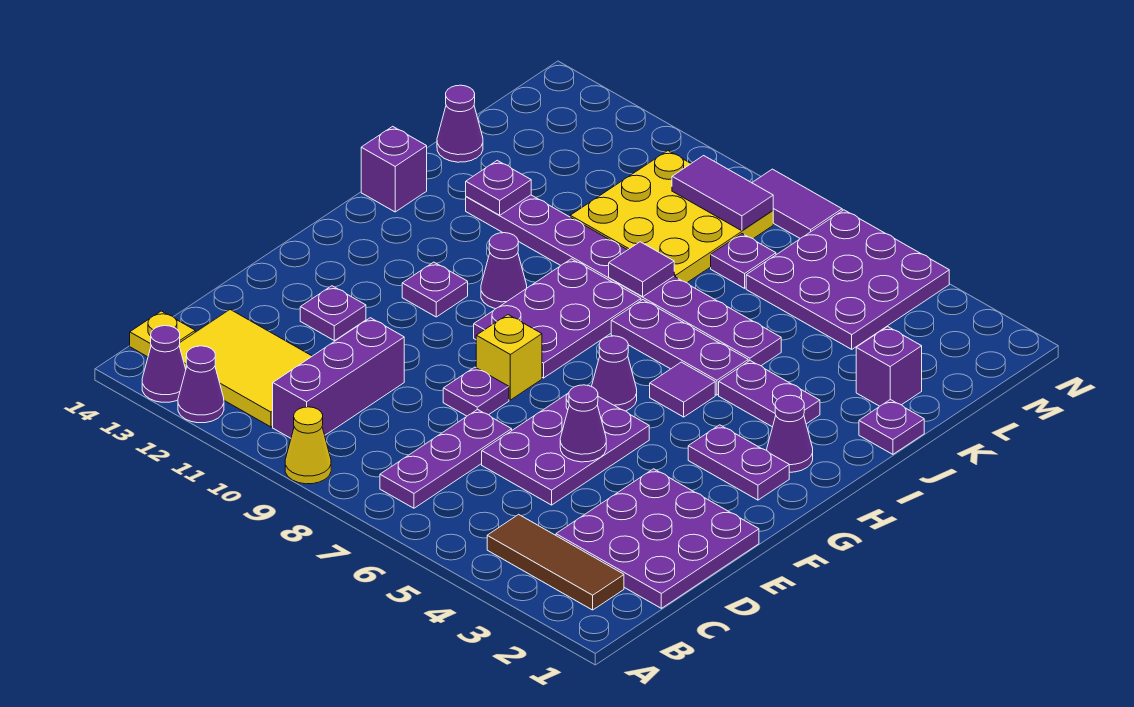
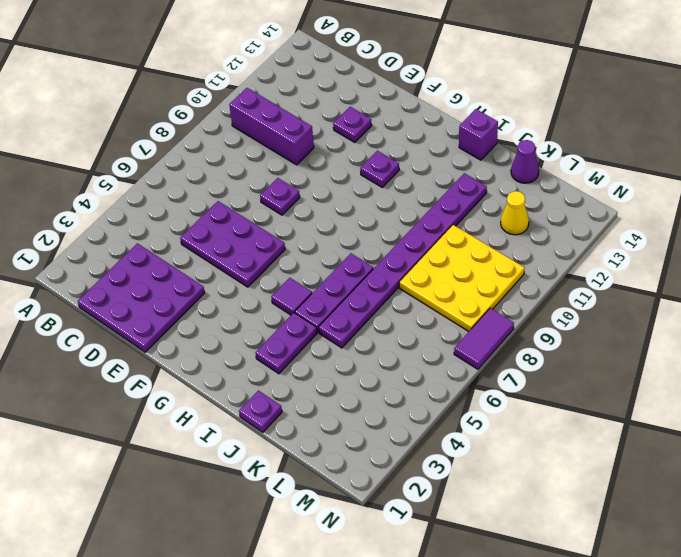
yellow 1x1 cone [501,191,529,235] -> yellow 1x1 cone moved to [285,407,331,484]
none -> purple 1x1 cone [178,346,224,423]
none -> purple 1x1 cone [142,326,186,402]
none -> brown 1x3 tile [487,514,624,610]
none -> purple 1x3 plate [380,409,512,508]

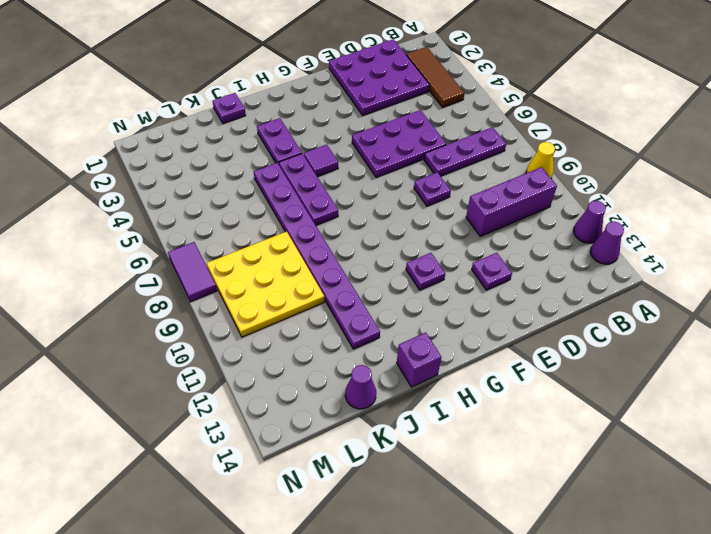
none -> yellow 2x3 tile [179,310,312,427]
none -> yellow 1x1 plate [130,311,195,357]
none -> yellow 1x1 brick [476,315,542,400]
none -> purple 1x2 plate [688,425,789,500]

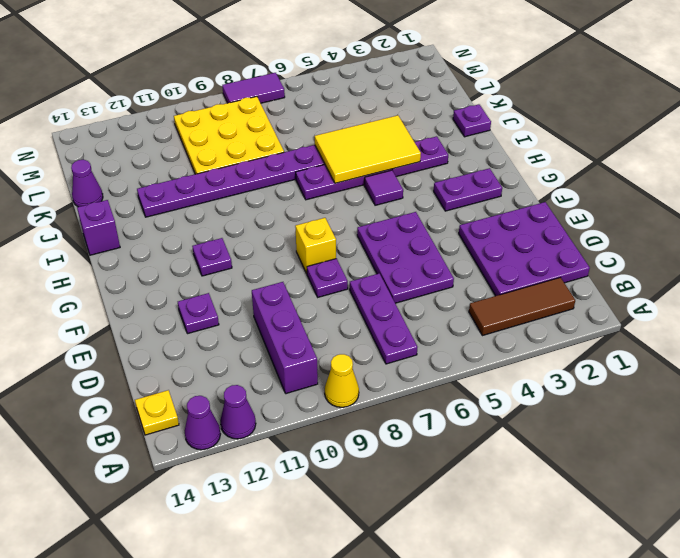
yellow 2x3 tile [315,115,421,183] -> yellow 2x3 tile moved to [179,310,312,427]
none -> purple 1x1 cone [592,336,637,411]
none -> purple 2x3 plate [474,259,641,378]
none -> purple 1x1 cone [767,395,813,472]
none -> purple 1x1 cone [481,233,527,309]

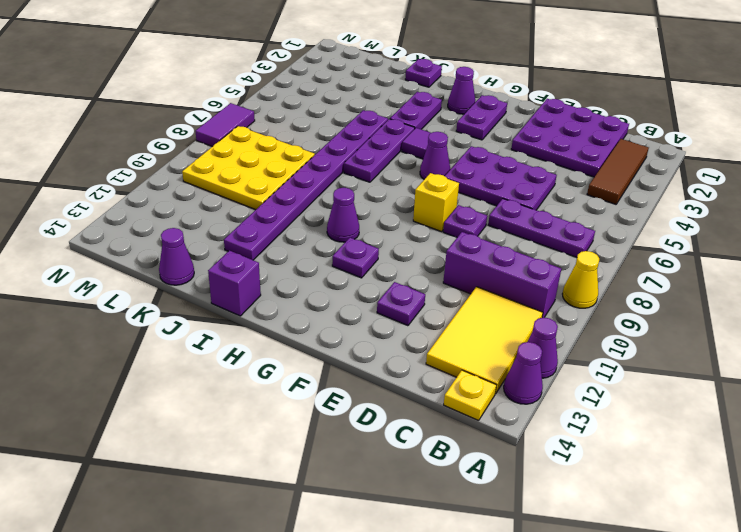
none -> purple 2x3 plate [474,259,641,378]
none -> purple 1x1 brick [856,327,922,406]
none -> purple 3x3 plate [746,210,949,349]
none -> purple 1x1 plate [711,234,776,288]

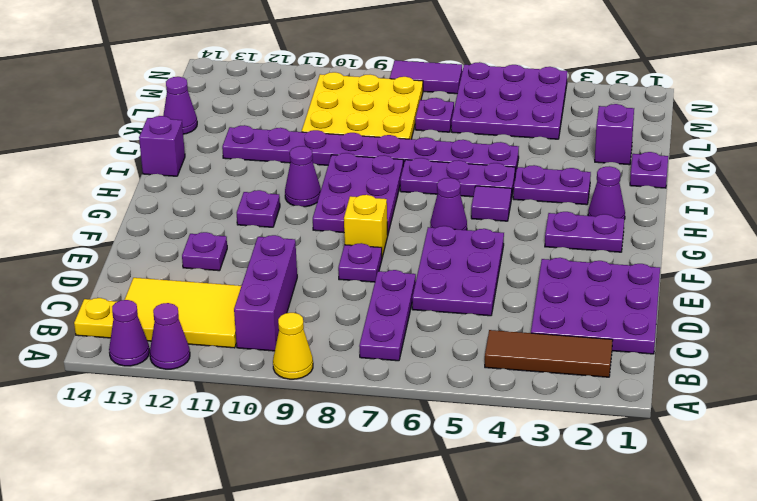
none -> purple 1x1 cone [560,385,606,462]
none -> purple 1x1 tile [609,242,674,297]
none -> purple 1x1 plate [466,160,531,215]
none -> purple 1x2 tile [672,156,773,231]

